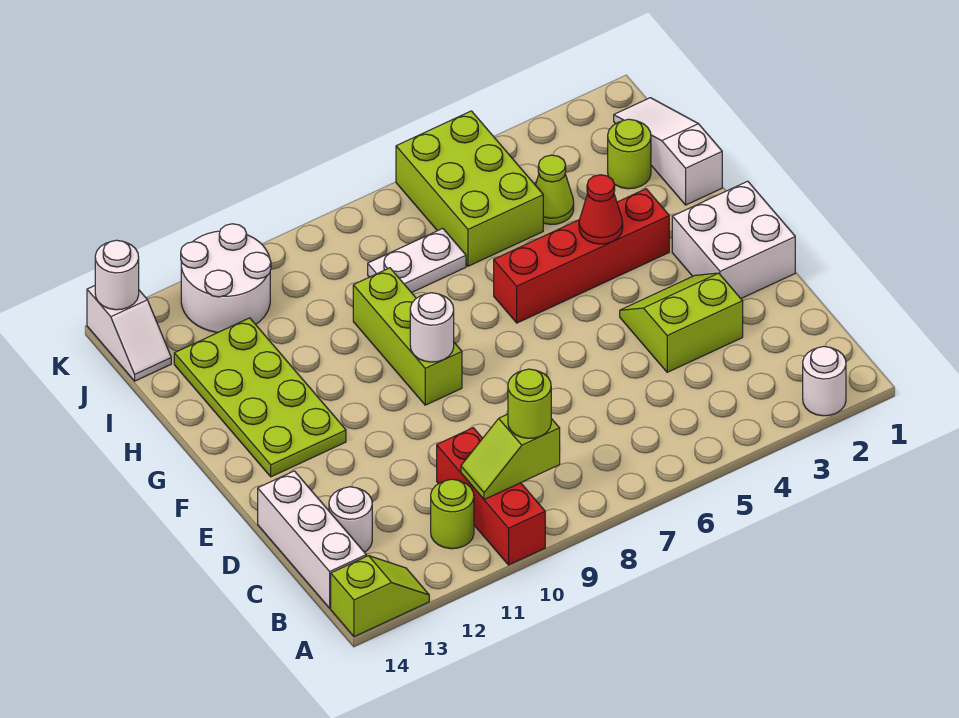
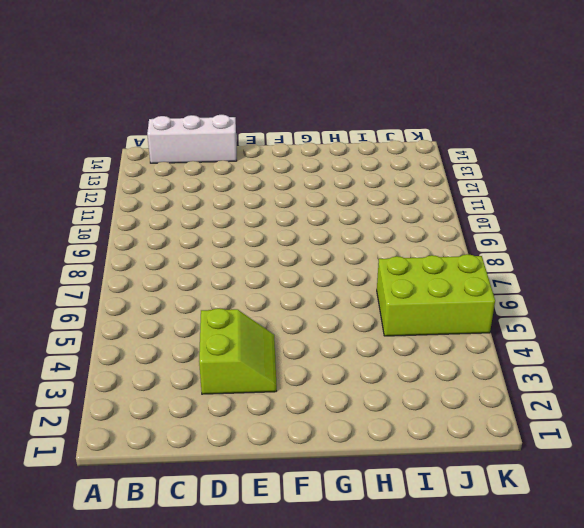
none -> white 1x1 round brick [803,347,846,416]
none -> red 1x3 brick [437,428,545,565]
none -> lime 1x2 slope [331,556,429,637]

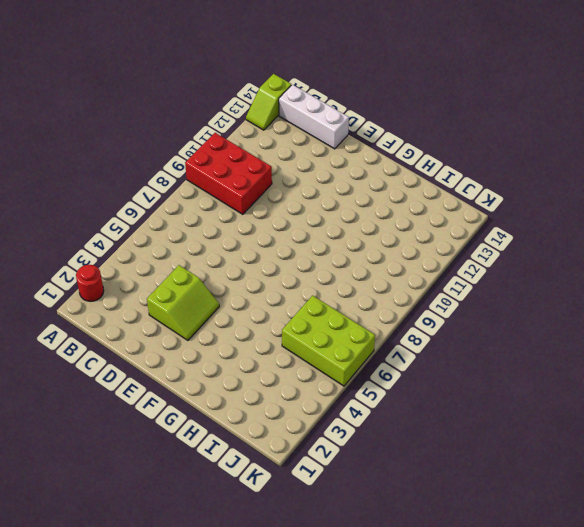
red 1x1 round brick [76,265,104,301] -> white 1x1 round brick [803,347,846,416]
red 2x3 brick [185,133,272,214] -> red 1x3 brick [437,428,545,565]
none -> lime 1x1 round brick [431,479,474,549]
none -> white 1x1 round brick [329,487,372,552]
none -> white 2x2 brick [672,181,795,298]

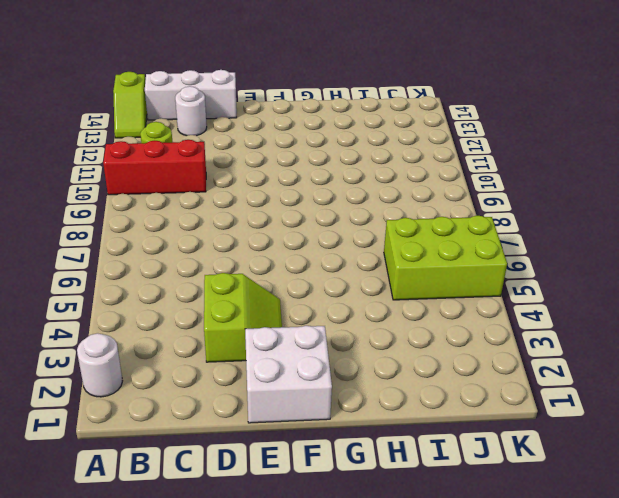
none -> lime 1x3 brick [353,268,462,405]
none -> lime 2x4 plate [174,318,346,477]
none -> red 1x4 brick [494,189,669,323]

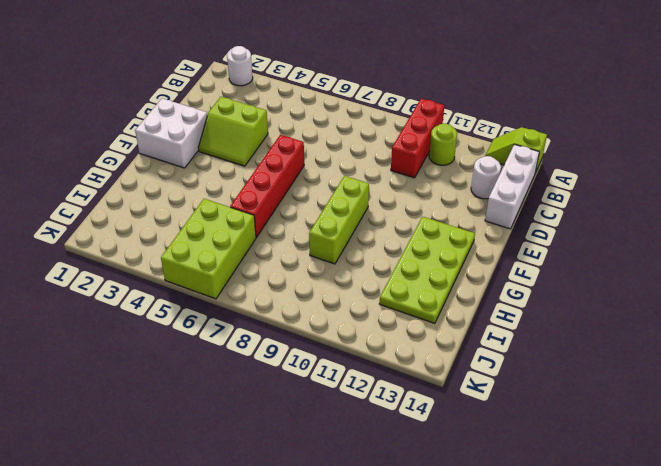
red 1x4 brick [230,135,304,237] -> red 1x4 brick turned to [494,189,669,323]
none -> white 1x3 slope [614,98,722,205]
none -> lime 1x1 round brick [608,119,651,189]
none -> lime 1x1 cone [536,155,574,224]

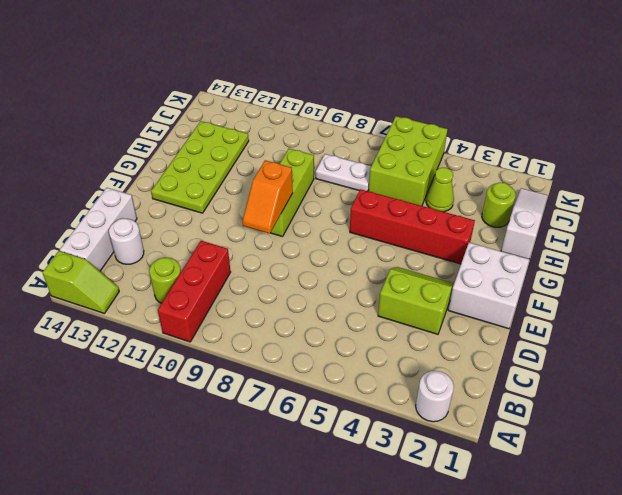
orange 1x2 slope [242,160,293,234] -> white 1x1 round brick [410,293,454,362]
none -> white 2x2 round brick [181,224,271,333]
none -> white 1x2 slope [87,286,171,381]
none -> lime 1x2 slope [461,414,560,499]

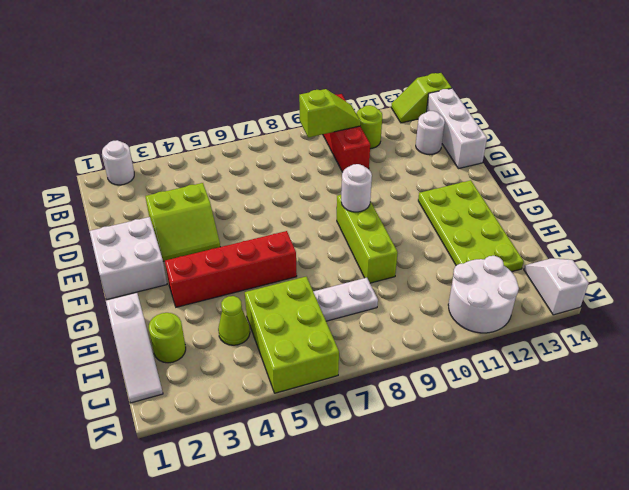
none -> red 1x1 cone [579,175,623,244]
none -> white 1x1 round brick [95,240,139,310]
none -> lime 1x1 round brick [508,369,551,438]

